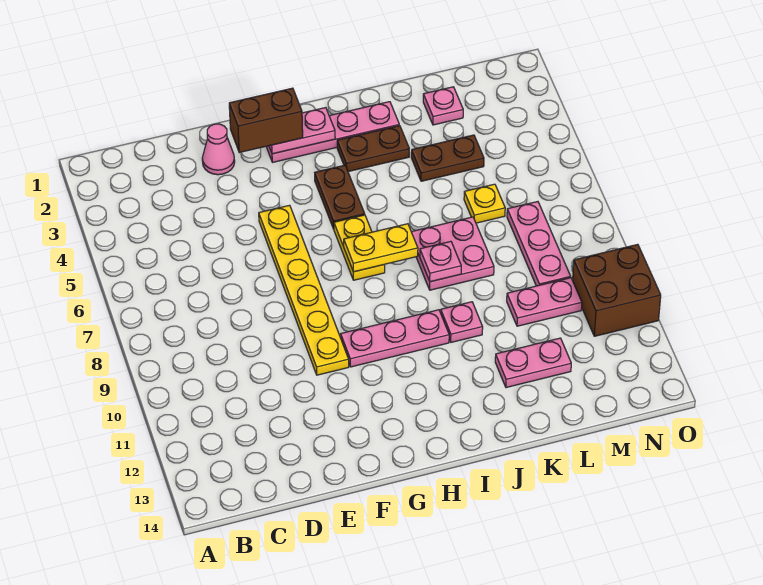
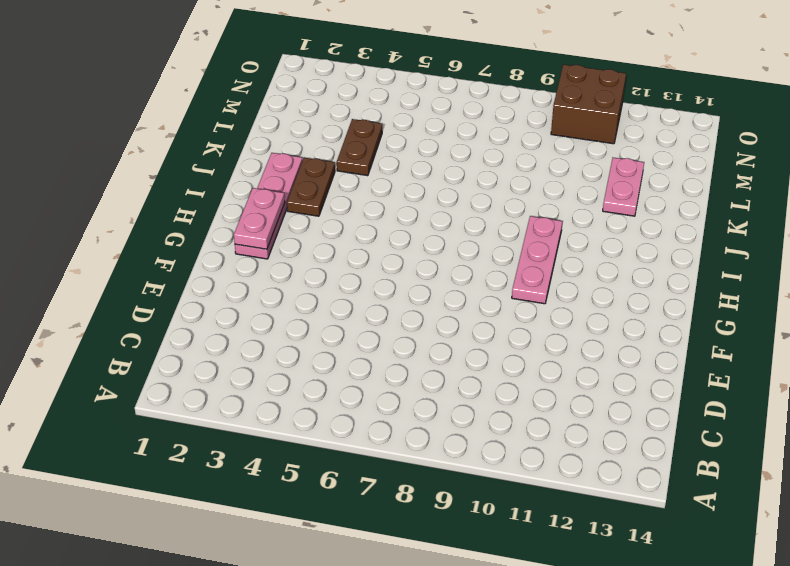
none -> pink 1x1 cone [202,124,235,175]
none -> yellow 1x6 plate [259,205,349,375]
none -> brown 1x2 plate [315,165,365,229]

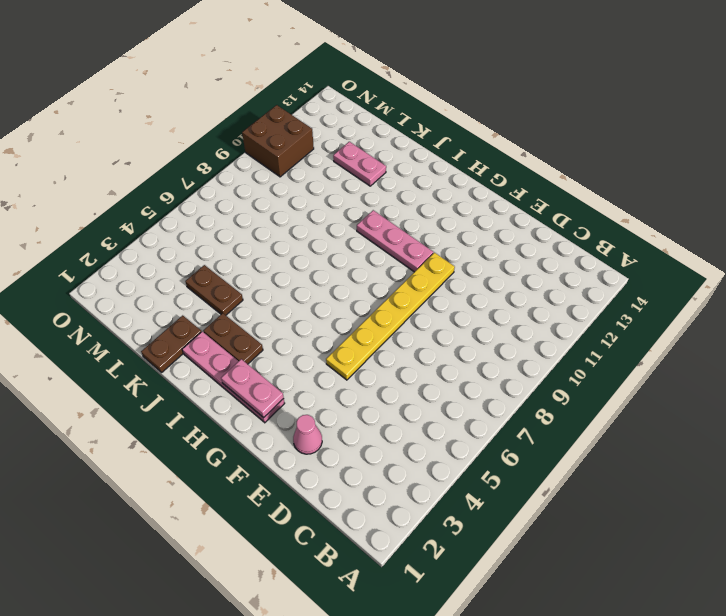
brown 1x2 plate [141,315,202,372] -> brown 1x2 plate moved to [315,165,365,229]
none -> yellow 1x2 plate [334,215,385,280]
none -> pink 2x2 plate [412,217,494,290]
none -> pink 1x1 plate [441,302,483,342]

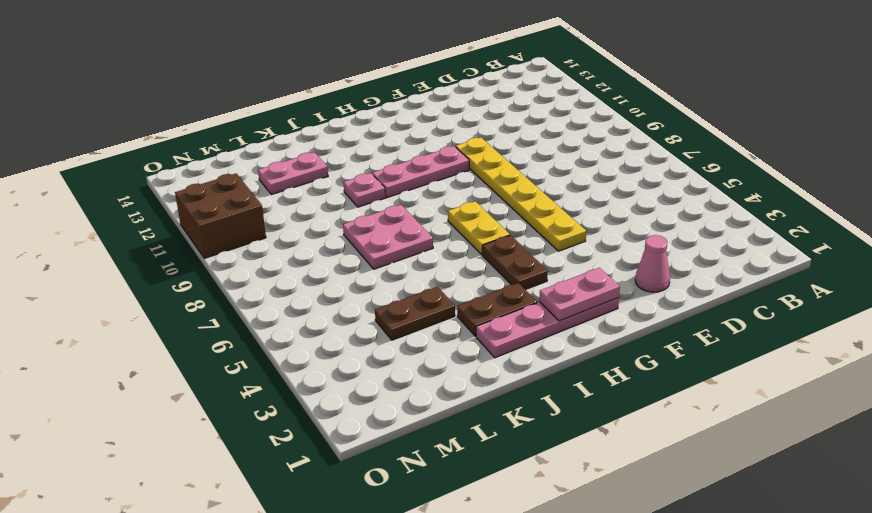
none -> pink 1x1 plate [423,87,463,125]
none -> yellow 1x1 plate [464,184,505,223]
none -> pink 1x2 plate [507,278,582,326]

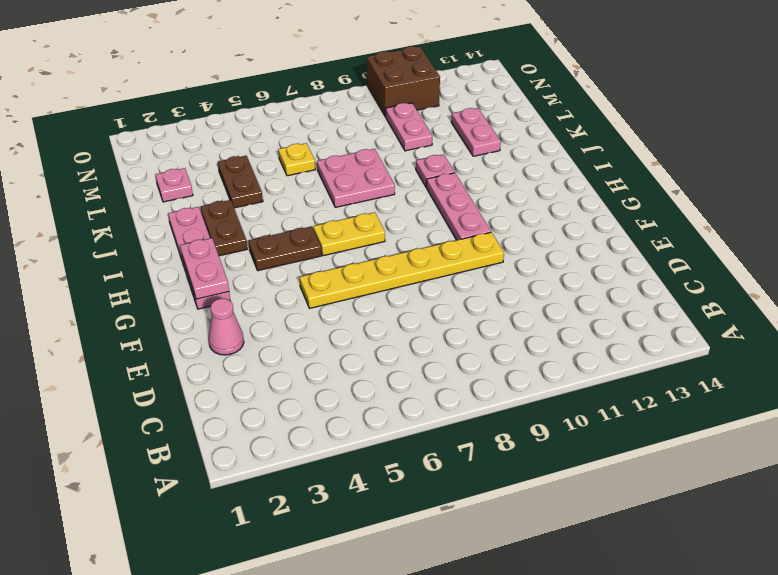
none -> pink 1x3 plate [507,202,571,286]
none -> yellow 1x2 plate [344,224,418,272]
none -> pink 1x1 plate [420,241,461,282]

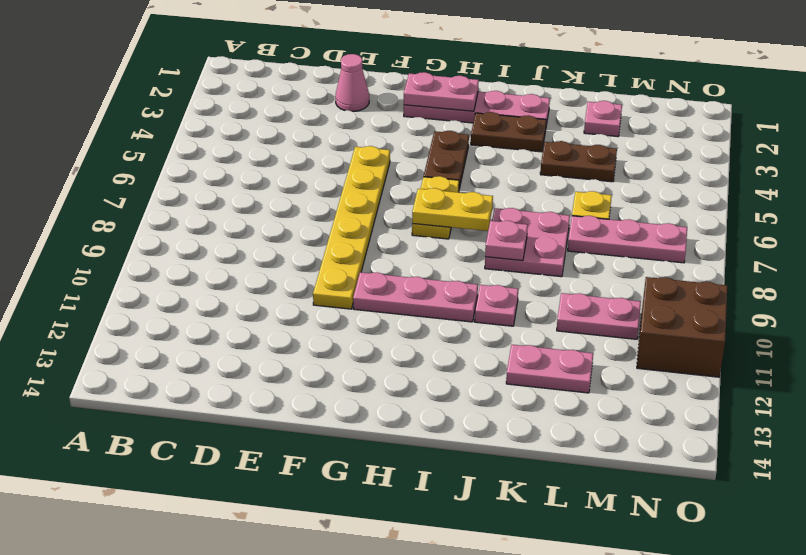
pink 1x3 plate [568,216,687,263] -> pink 1x3 plate turned to [507,202,571,286]
none -> brown 1x2 brick [229,88,303,153]

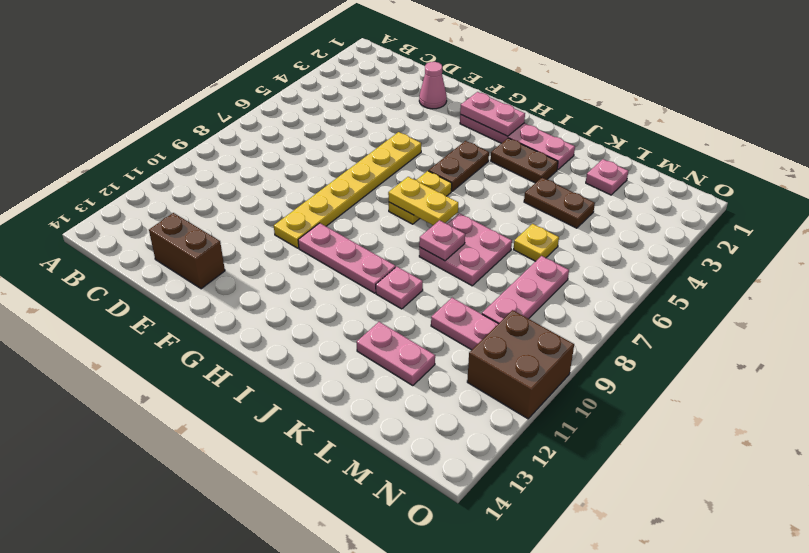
brown 1x2 brick [149,213,225,289] -> brown 1x2 brick moved to [229,88,303,153]

